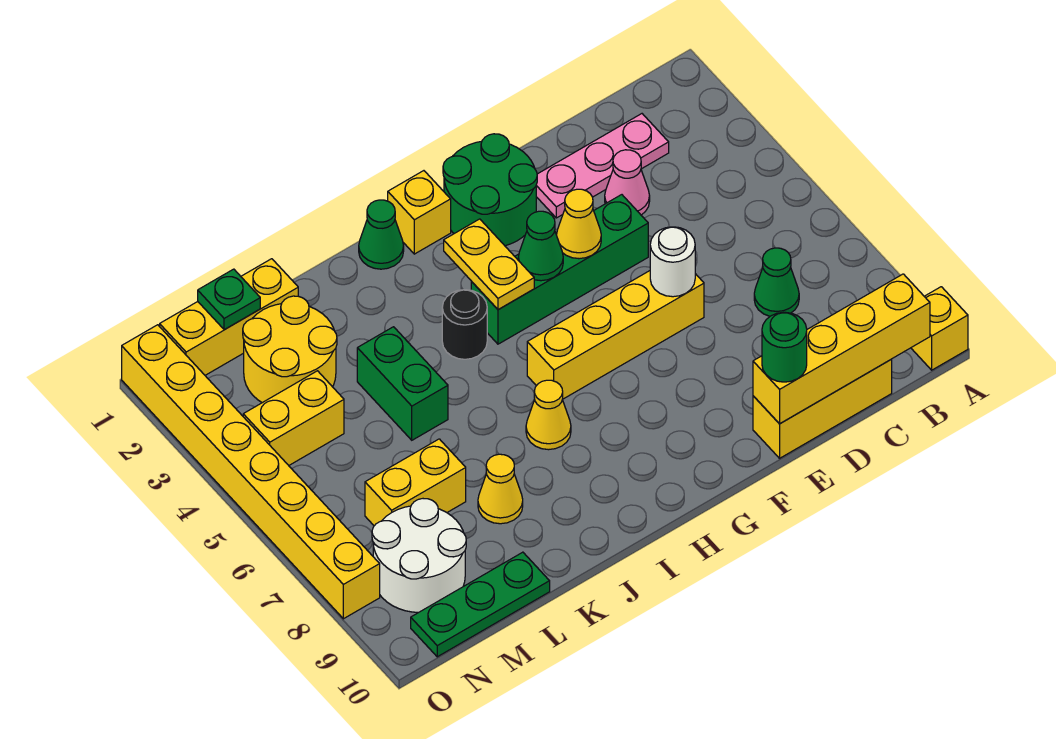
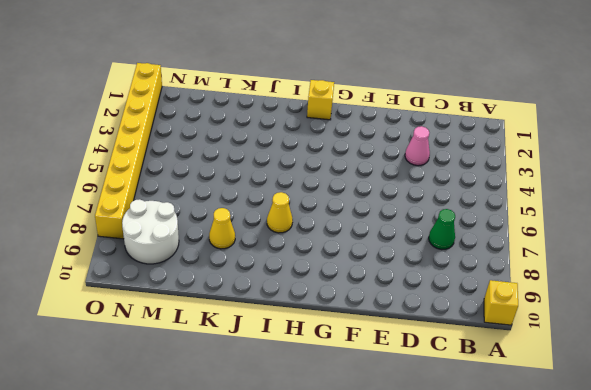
none -> pink 1x3 plate [536,114,669,218]
none -> yellow 1x3 brick [753,359,892,458]
none -> green 1x4 brick [471,195,648,344]

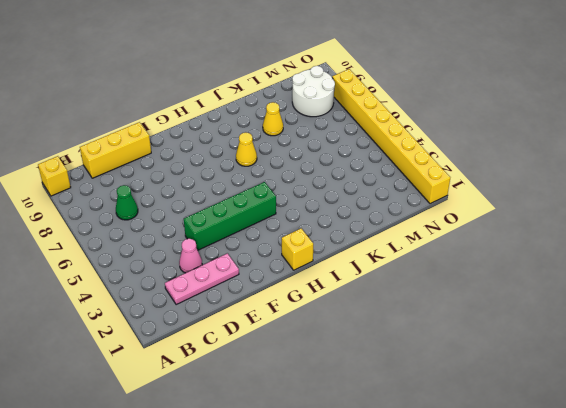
none -> yellow 1x4 brick [527,271,704,400]
none -> green 2x2 round brick [443,134,537,246]
none -> green 1x1 cone [359,200,404,269]

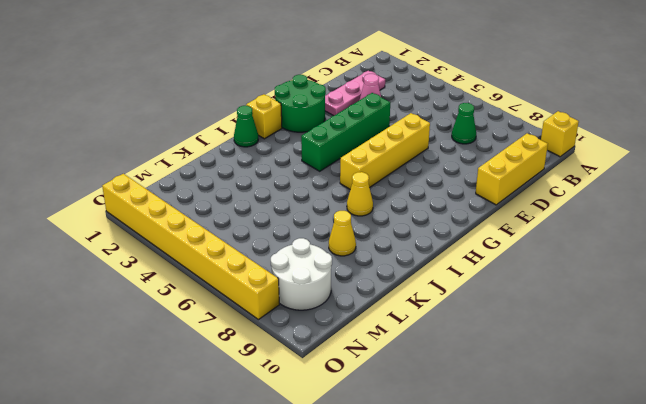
none -> black 1x1 round brick [442,290,487,359]
none -> green 1x2 brick [357,327,448,440]
none -> yellow 1x3 brick [160,259,298,375]

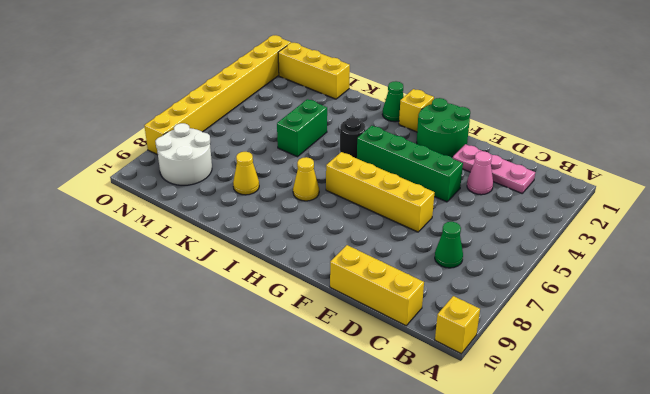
none -> yellow 2x2 round brick [243,296,337,403]
none -> yellow 1x2 brick [365,439,466,526]
none -> green 1x3 plate [411,552,550,657]

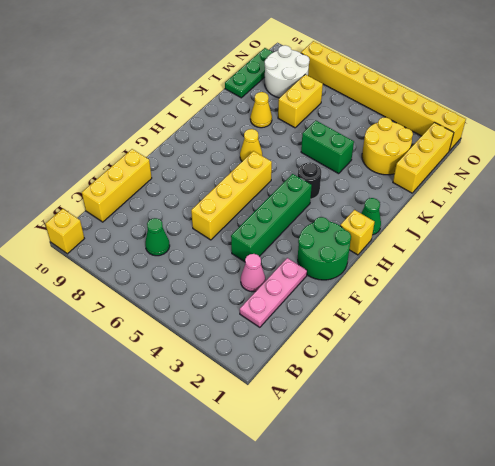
none -> yellow 1x2 brick [243,371,344,465]
none -> yellow 1x4 brick [753,274,930,424]
none -> white 1x1 round brick [650,227,695,297]

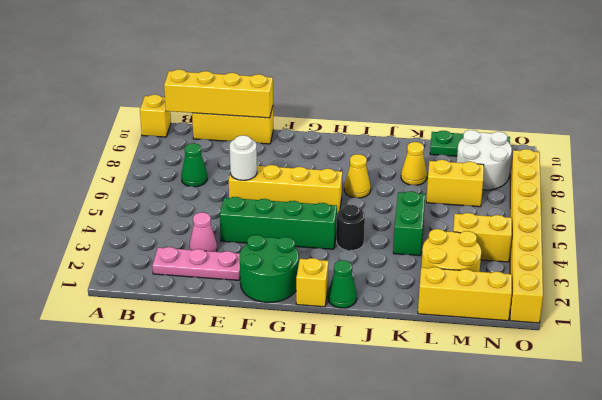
none -> yellow 1x1 cone [557,189,601,259]
none -> green 1x1 cone [518,211,563,281]
none -> yellow 1x2 plate [444,219,534,310]

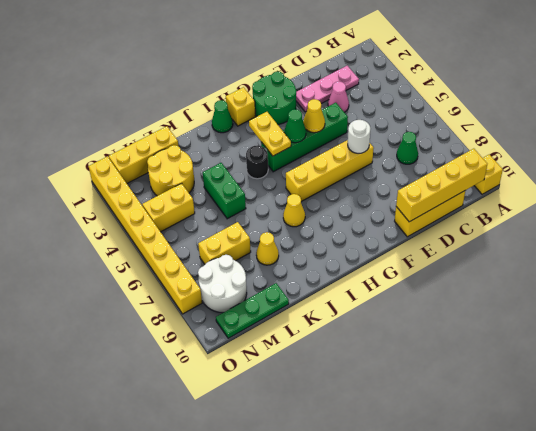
none -> green 1x1 plate [198,269,260,330]
none -> green 1x1 round brick [762,312,807,382]

